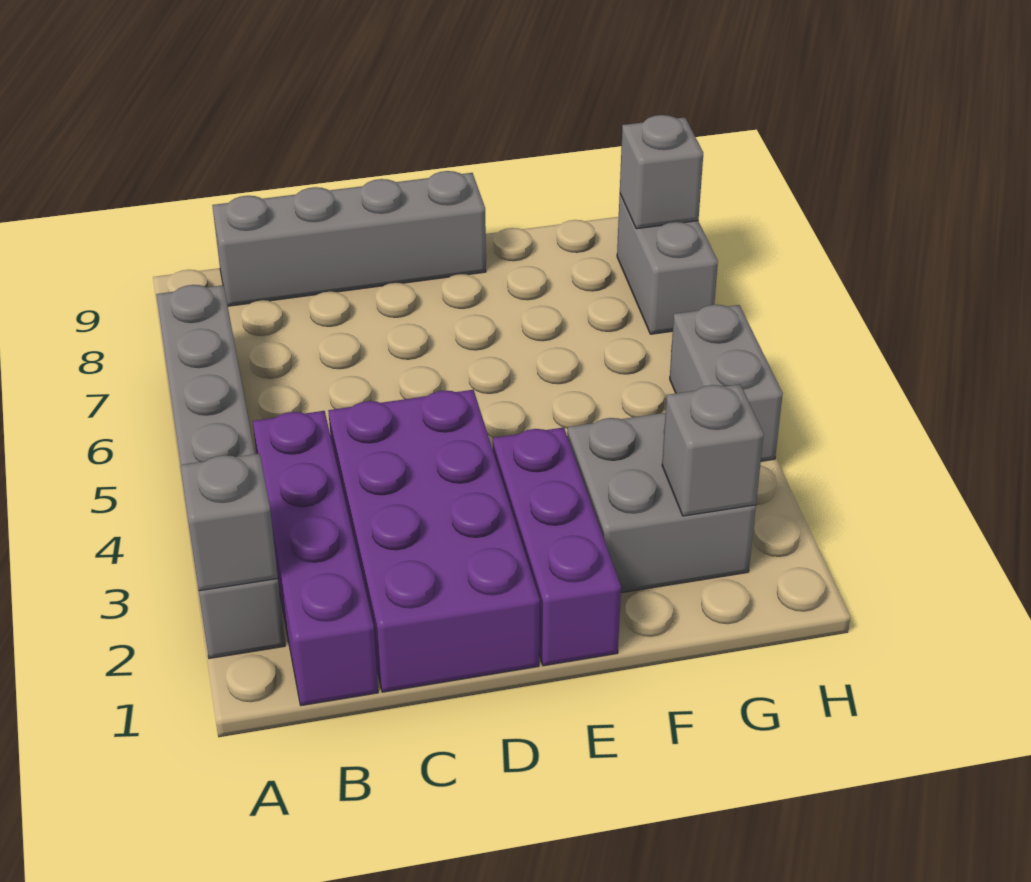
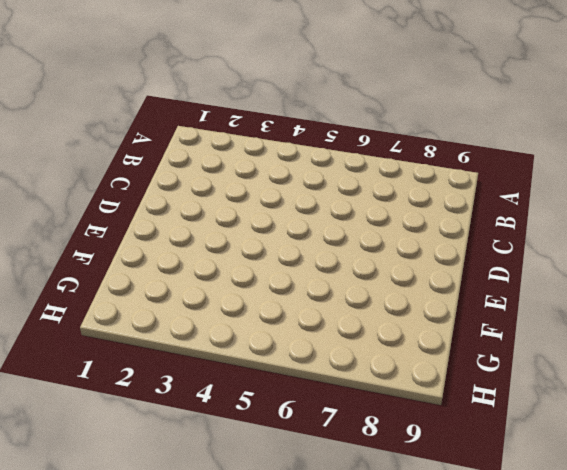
none -> grey 1x6 brick [156,285,285,658]
none -> purple 1x4 brick [253,411,378,706]

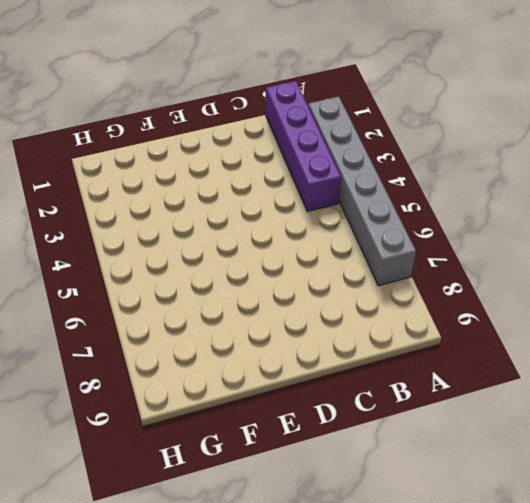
none -> grey 1x4 brick [212,171,486,306]
none -> purple 2x4 brick [328,390,540,692]

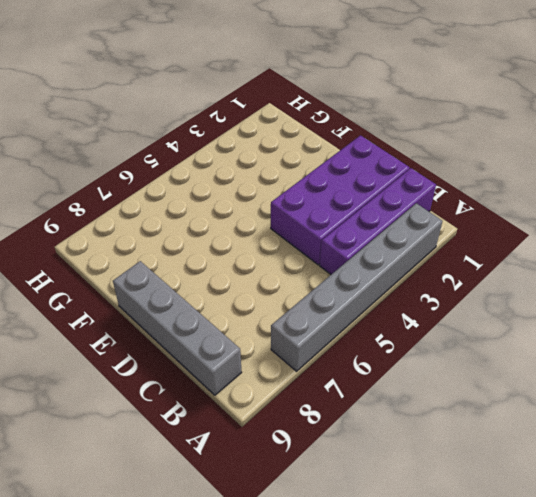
none -> purple 1x3 brick [493,427,621,666]
none -> grey 2x2 brick [567,413,756,593]

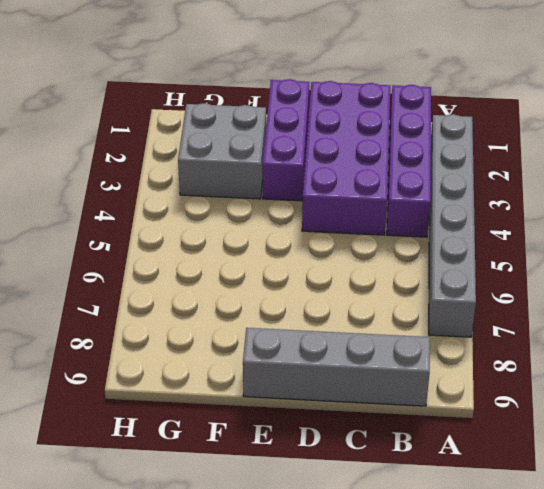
none -> grey 1x2 brick [670,305,783,461]
none -> grey 1x2 brick [617,195,718,334]

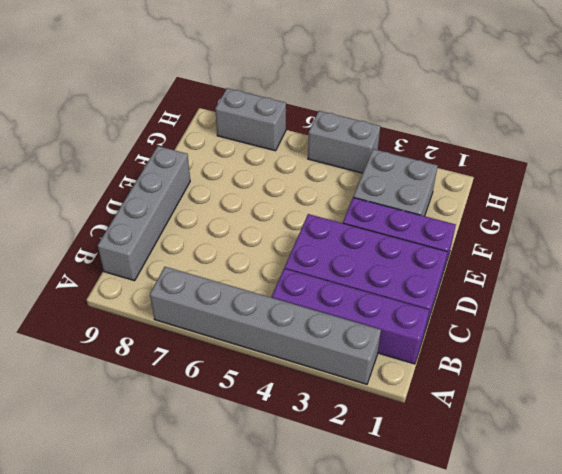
none -> grey 1x1 brick [180,453,278,591]
none -> grey 1x1 brick [662,384,764,516]

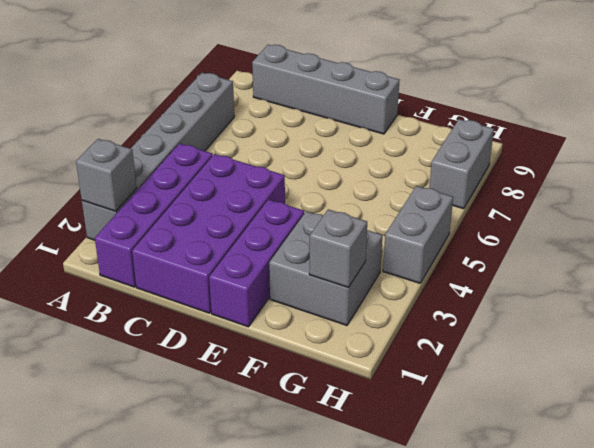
none -> grey 1x1 brick [620,115,703,229]

